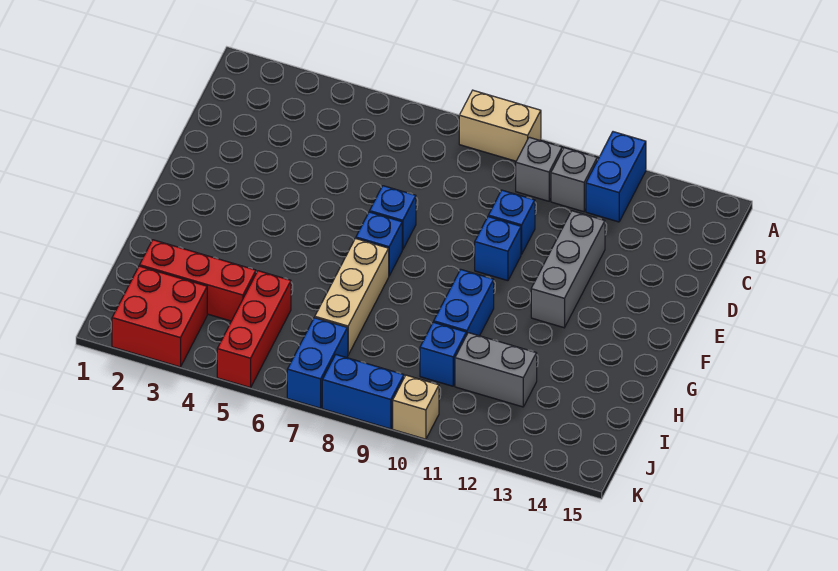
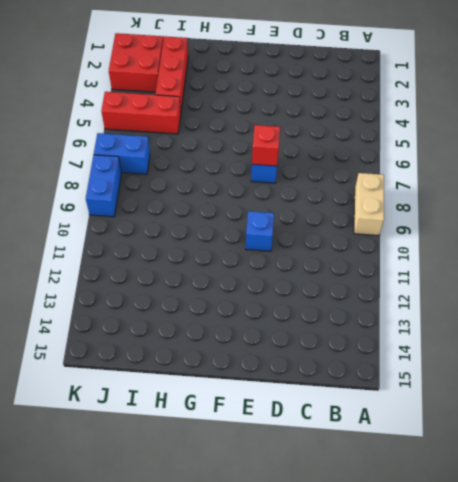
red 1x1 brick [252,125,280,166] -> none
none -> blue 1x2 brick [586,132,646,222]
none -> grey 1x1 brick [516,137,562,201]
none -> grey 1x1 brick [551,148,597,212]

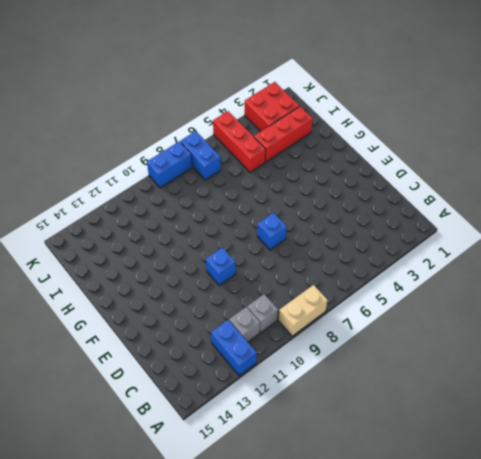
none -> blue 1x1 brick [488,190,535,254]
none -> grey 1x3 brick [531,211,605,328]
none -> blue 1x1 brick [356,212,402,276]

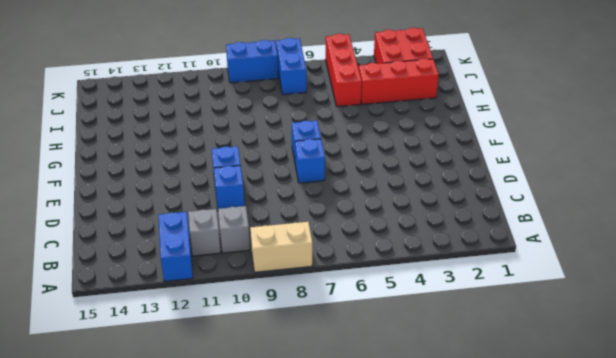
none -> grey 1x3 brick [531,211,605,328]
none -> tan 1x3 brick [315,238,389,355]
none -> blue 1x2 brick [434,269,494,336]

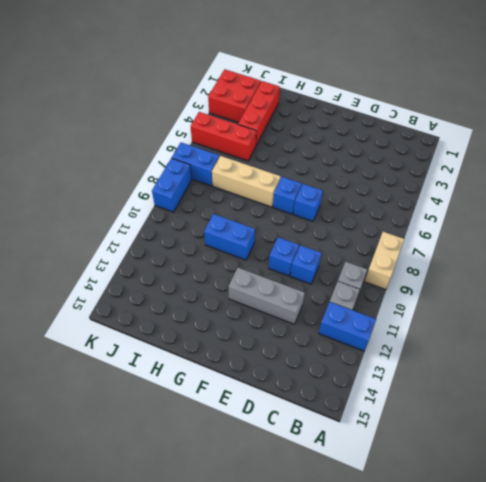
none -> blue 1x1 brick [420,322,466,386]
none -> grey 1x2 brick [455,333,537,407]
none -> tan 1x1 brick [393,375,439,439]

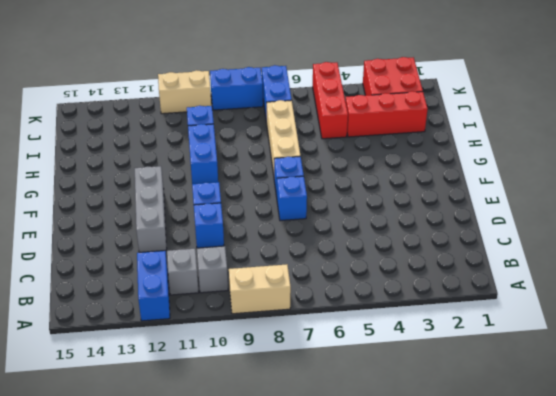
tan 1x2 brick [158,70,211,114] -> tan 1x1 brick [393,375,439,439]
none -> grey 1x2 brick [455,333,537,407]

